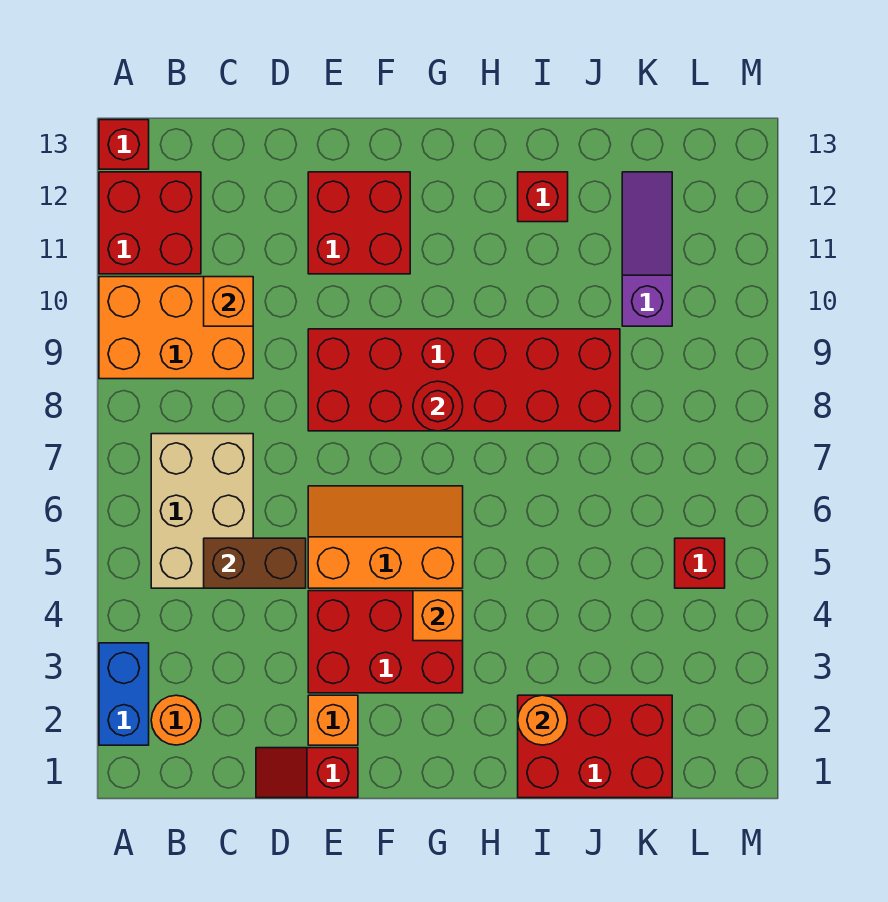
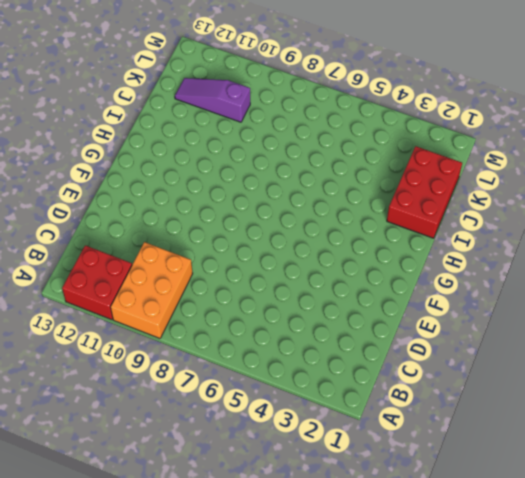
none -> blue 1x2 brick [99,643,149,745]
none -> red 1x1 brick [99,120,149,169]
none -> orange 1x1 round brick [151,695,201,745]

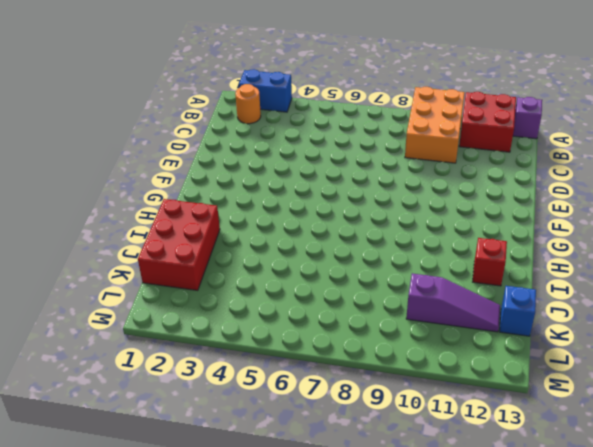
purple 1x1 brick [513,97,542,139] -> red 1x1 brick [99,120,149,169]
blue 1x1 brick [500,286,536,336] -> none
none -> tan 2x3 brick [151,434,253,588]
none -> red 1x2 slope [256,748,358,798]
none -> orange 1x1 brick [308,695,358,745]

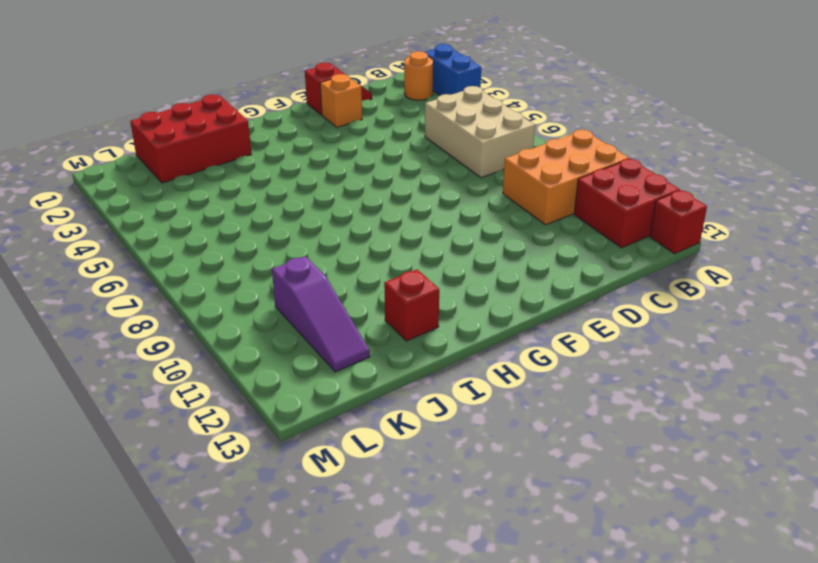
none -> red 2x3 brick [308,591,463,693]
none -> orange 2x3 slope [308,486,463,588]
none -> red 2x6 brick [308,329,620,431]

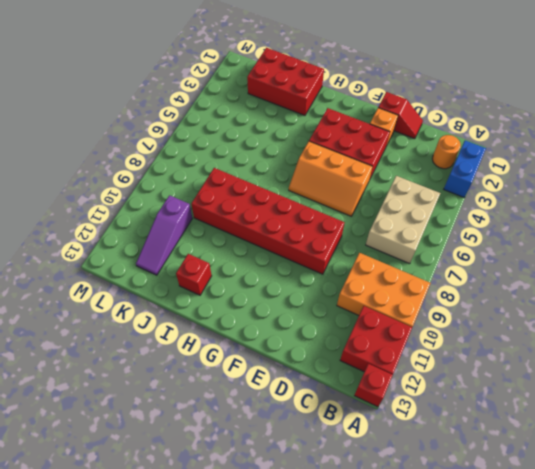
none -> red 2x2 brick [308,172,410,274]
none -> red 1x1 brick [675,538,725,588]
none -> brown 1x2 brick [204,538,306,588]

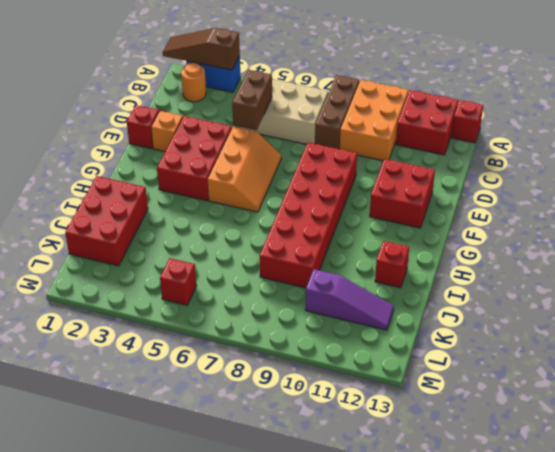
brown 1x3 slope [163,28,240,70] -> none
brown 1x3 brick [315,75,359,149] -> none
none -> orange 1x1 brick [204,277,253,326]
none -> orange 1x1 brick [413,591,463,641]
none -> red 1x1 round brick [413,381,463,431]

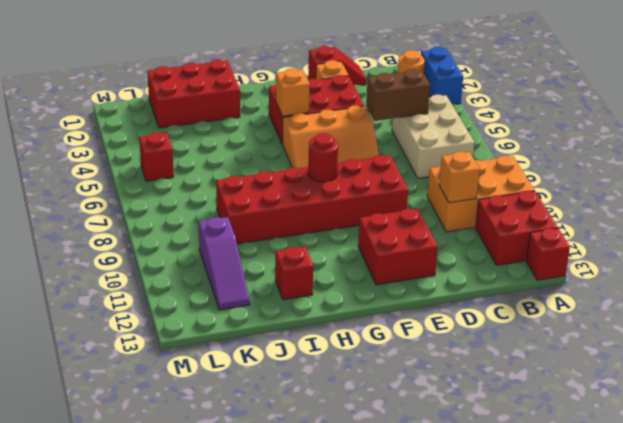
none -> orange 1x1 round brick [518,695,567,745]

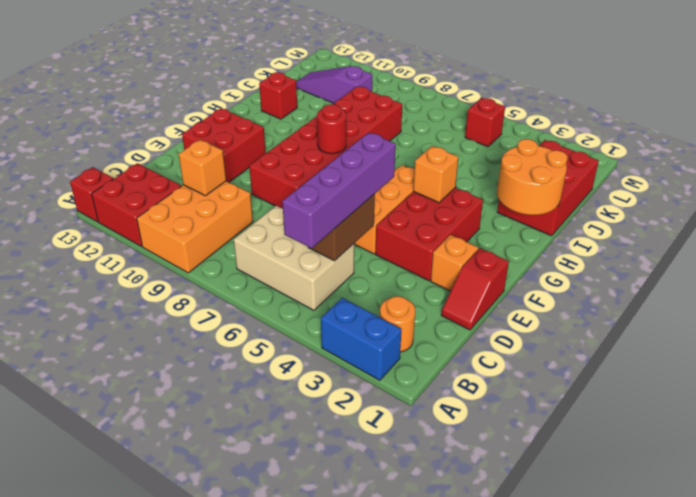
purple 1x4 brick [282,132,396,248] -> none
orange 2x2 round brick [497,139,568,215] -> orange 1x1 round brick [518,695,567,745]

